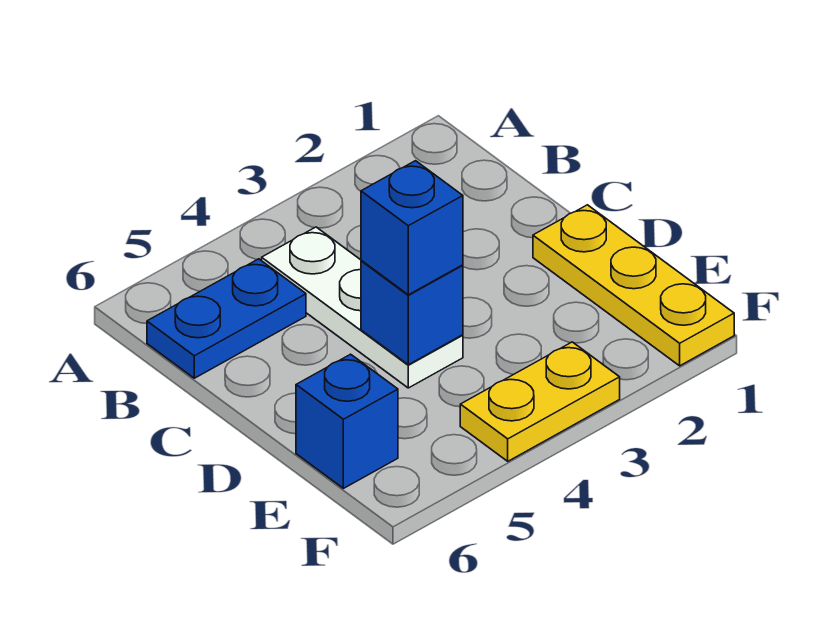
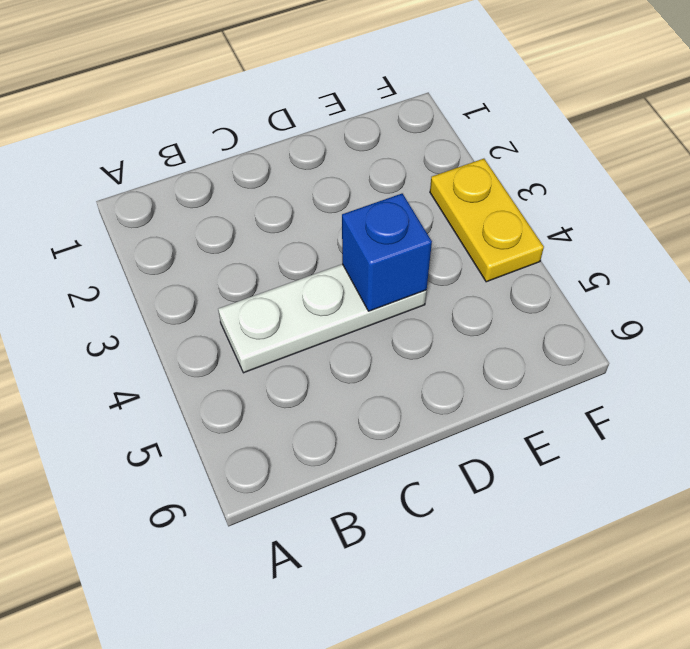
none -> blue 1x2 plate [147,259,306,378]
none -> yellow 1x3 plate [533,205,734,366]

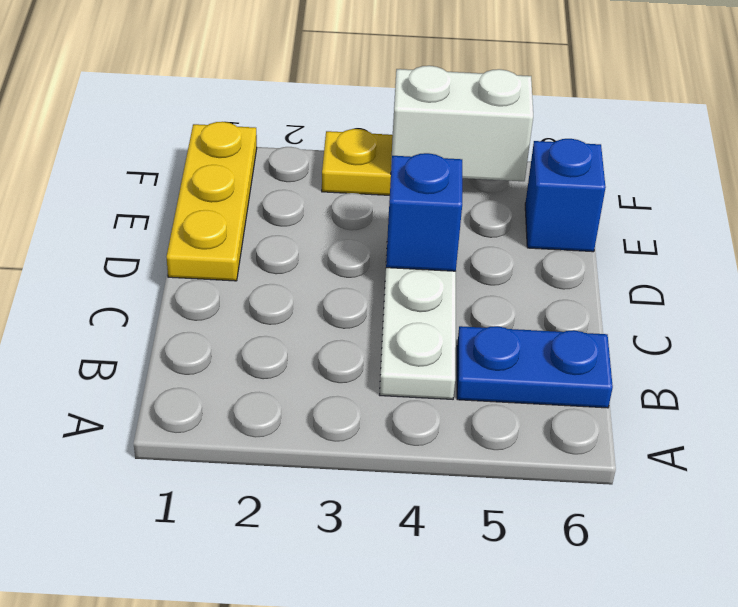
white 1x2 brick [391,66,533,181] -> none
none -> blue 1x1 brick [361,161,463,295]

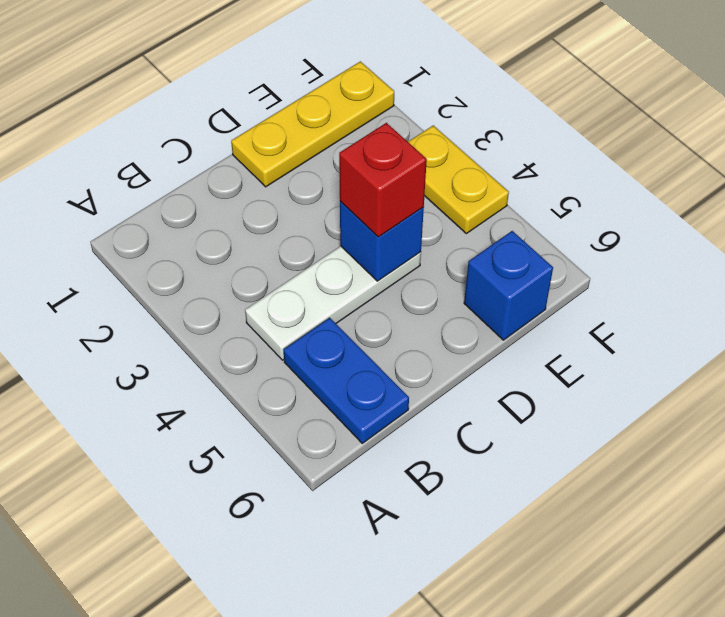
red 1x1 brick [339,123,427,237] -> blue 1x1 brick [361,161,463,295]

